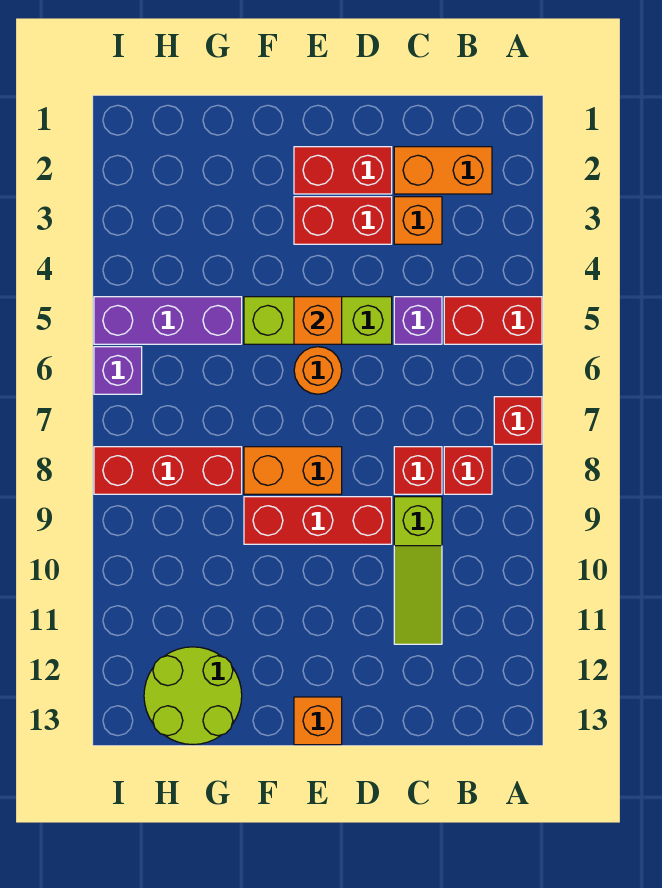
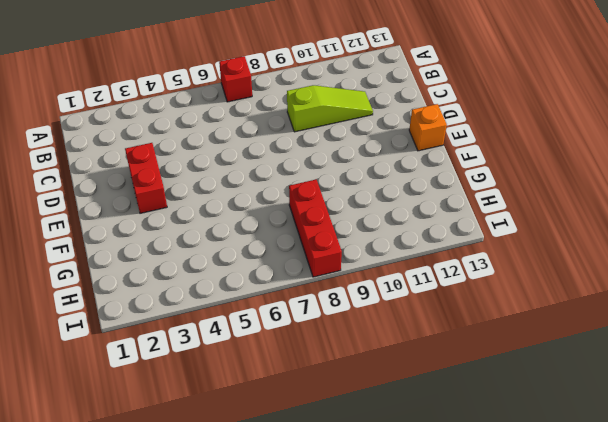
none -> red 1x2 brick [444,297,542,344]
none -> orange 1x2 brick [394,147,492,194]
none -> red 1x1 brick [444,447,492,494]

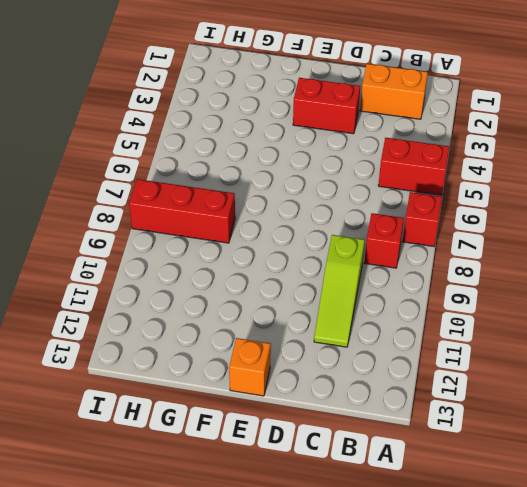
none -> orange 1x1 brick [394,197,442,244]
none -> purple 1x1 brick [394,297,442,344]
none -> red 1x1 brick [394,447,442,494]

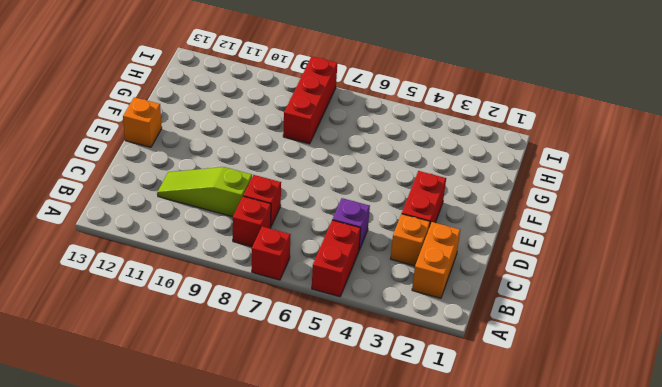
none -> red 1x2 brick [294,147,392,194]
none -> lime 1x3 brick [244,297,392,344]
none -> red 1x3 brick [244,497,392,544]

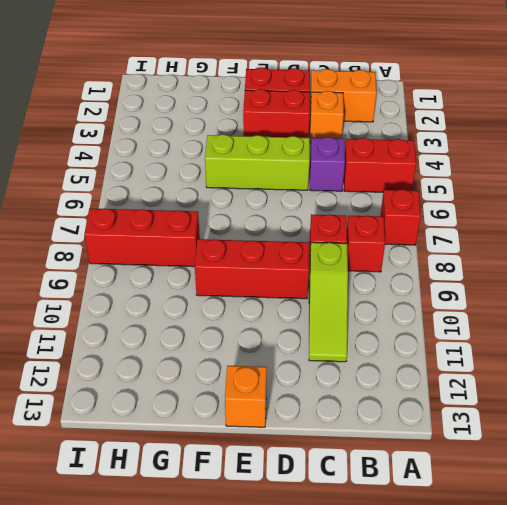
none -> orange 1x1 round brick [294,347,342,394]
none -> orange 1x2 brick [244,447,342,494]
none -> purple 1x3 brick [94,297,242,344]

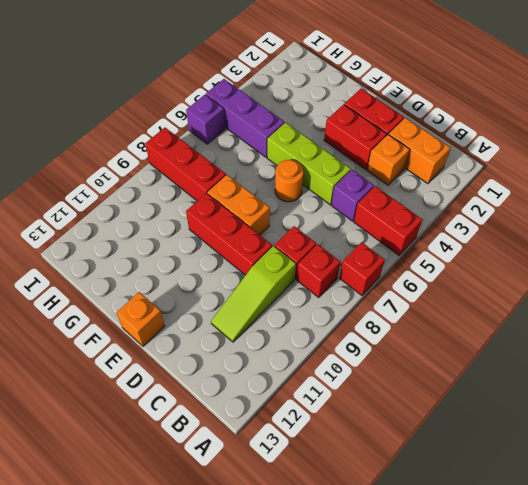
none -> lime 2x2 round brick [144,647,242,745]
none -> orange 1x1 brick [294,297,342,344]

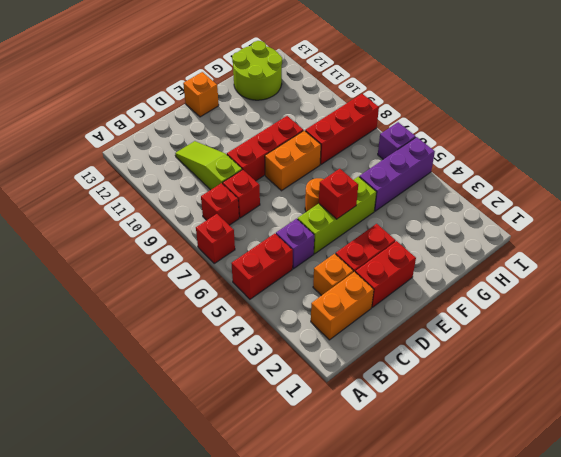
red 1x1 brick [319,169,358,219] -> orange 1x1 brick [294,297,342,344]

